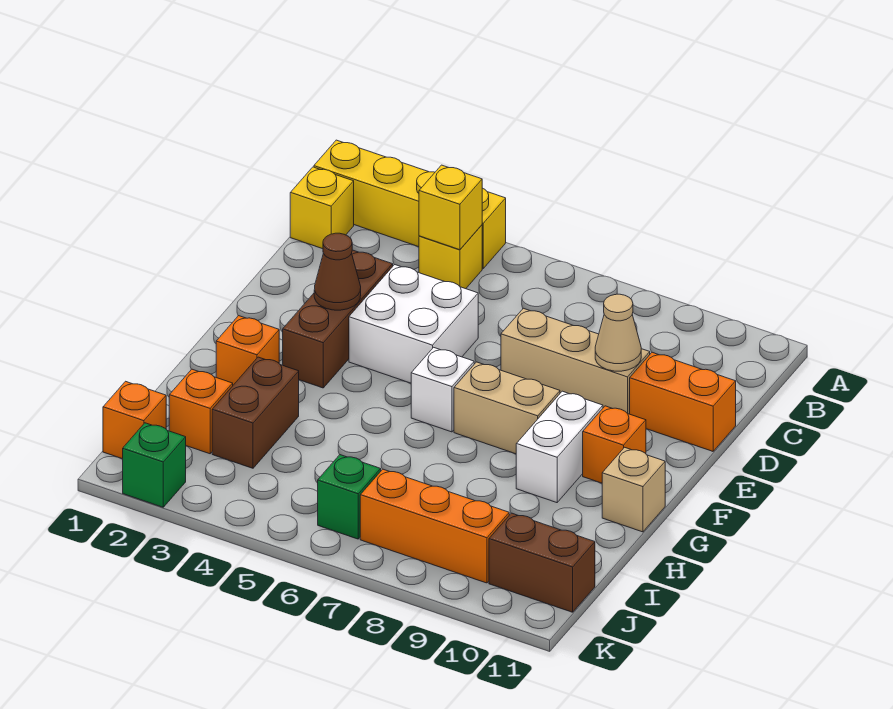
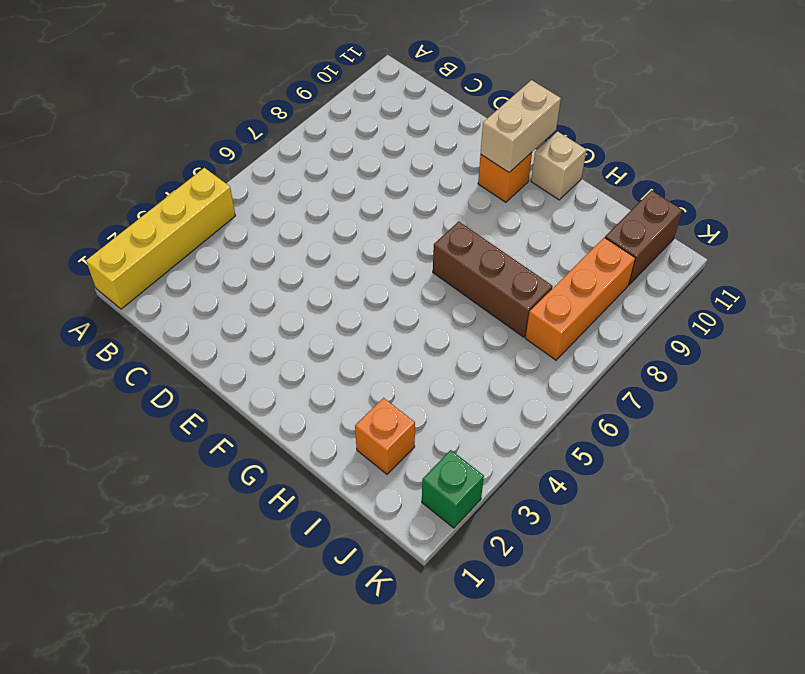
tan 1x2 brick [480,80,561,172] -> tan 1x2 brick moved to [454,362,560,454]
brown 1x3 brick [433,222,553,337] -> brown 1x3 brick moved to [283,250,393,388]
none -> yellow 1x1 brick [290,167,354,249]
none -> yellow 1x1 brick [419,225,482,289]
none -> white 2x2 brick [349,265,478,383]

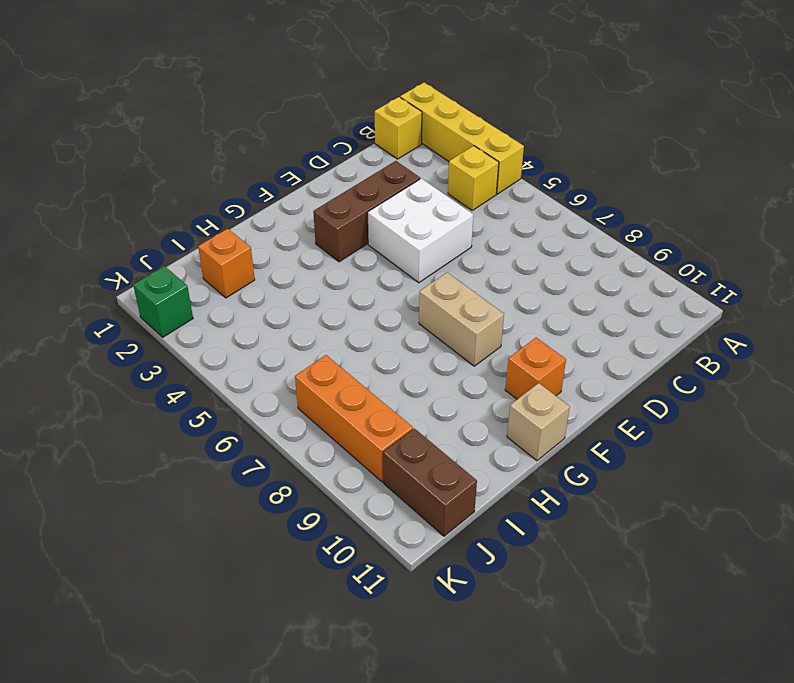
none -> tan 1x3 brick [501,308,650,414]
none -> orange 1x2 brick [630,352,736,451]
none -> white 1x1 brick [411,347,474,432]

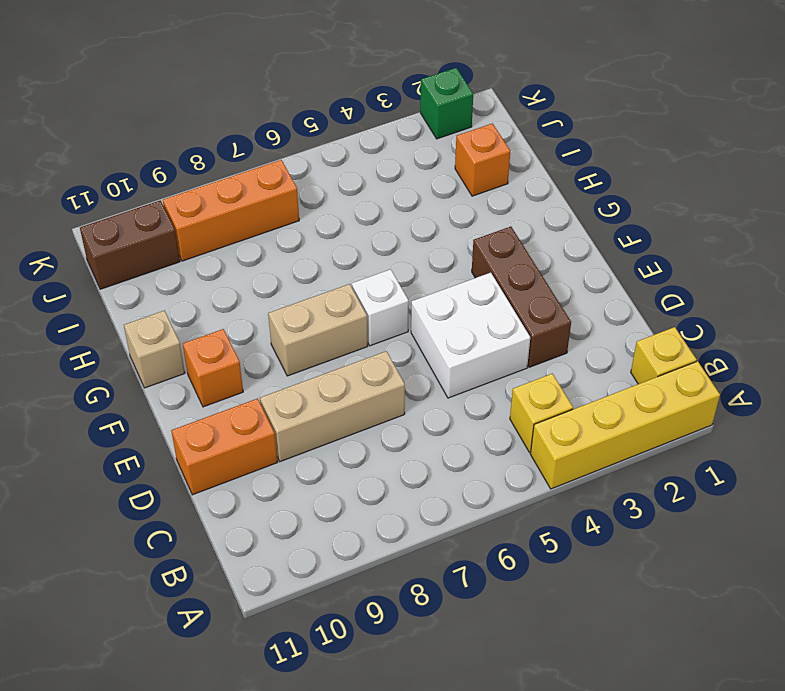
none -> white 1x2 brick [516,391,603,503]
none -> orange 1x1 brick [216,316,279,385]
none -> brown 1x2 brick [212,357,299,468]

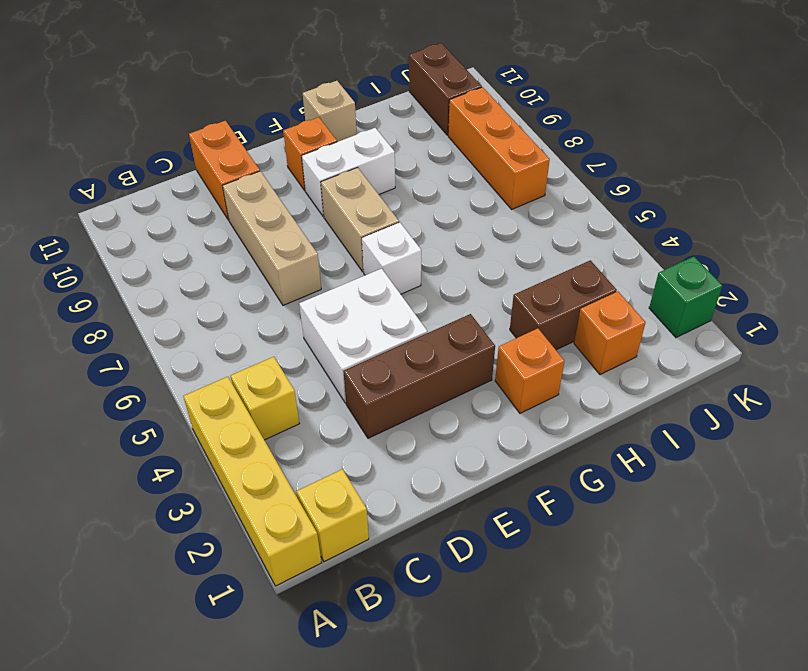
none -> orange 1x1 brick [103,381,166,459]
none -> green 1x1 brick [318,455,381,539]
none -> yellow 1x1 brick [419,165,482,250]

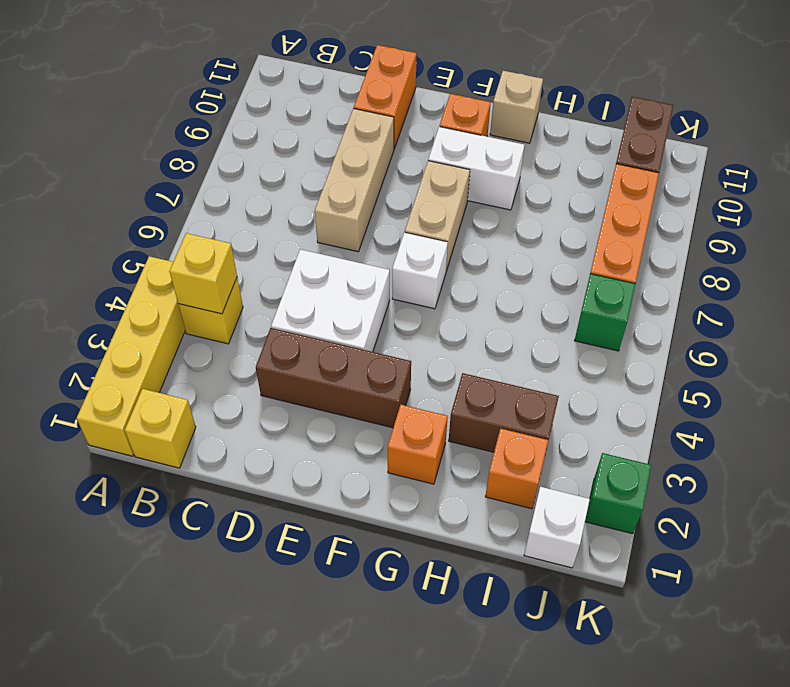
white 1x1 brick [524,487,590,568] -> orange 1x1 brick [103,381,166,459]
none -> tan 1x1 cone [595,294,641,371]
none -> brown 1x1 cone [314,233,361,310]

